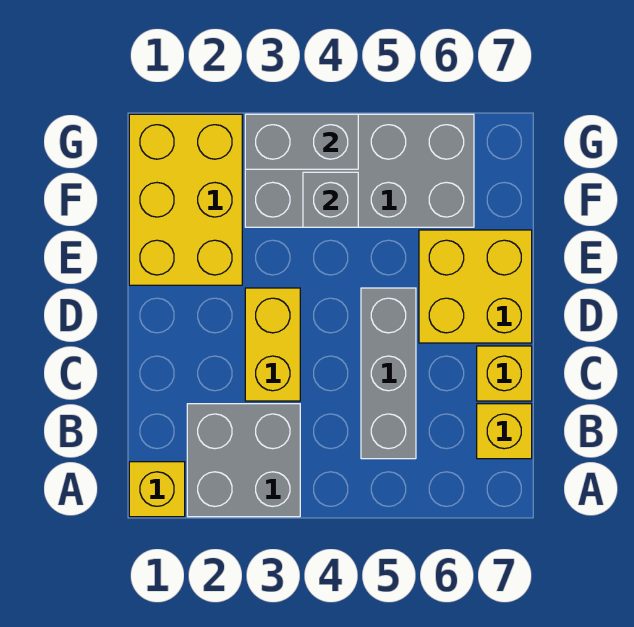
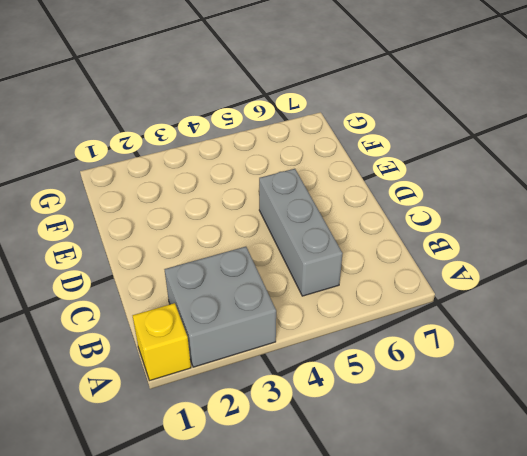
none -> yellow 1x1 brick [477,404,532,459]
none -> yellow 1x2 brick [245,288,300,401]

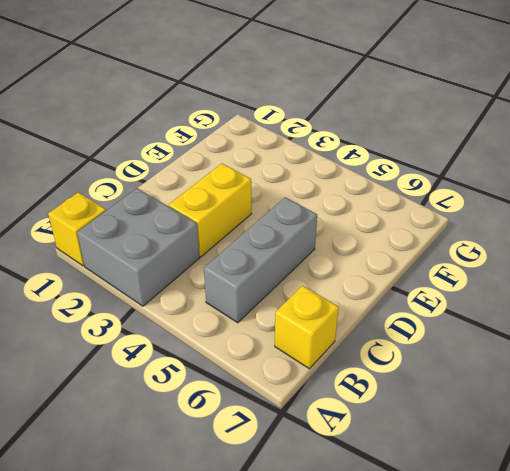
none -> yellow 1x1 brick [477,346,532,401]
none -> yellow 2x2 brick [419,230,532,343]

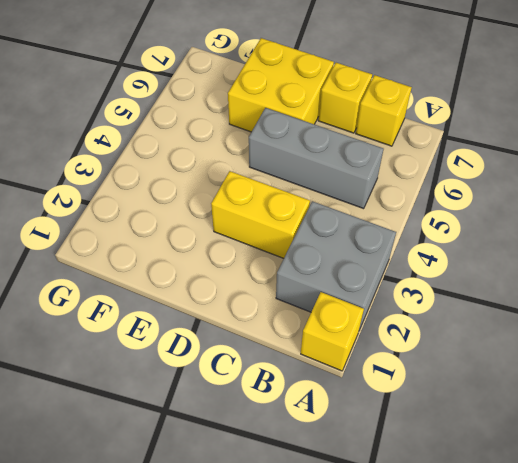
none -> yellow 2x3 brick [129,114,242,285]
none -> grey 2x4 brick [245,114,474,227]

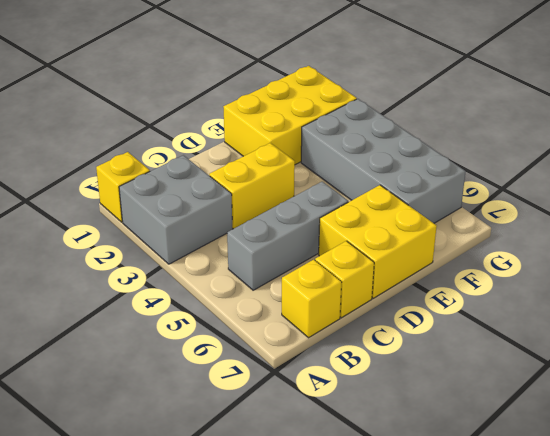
none -> grey 1x1 brick [303,172,358,227]
none -> grey 1x2 brick [245,114,358,169]

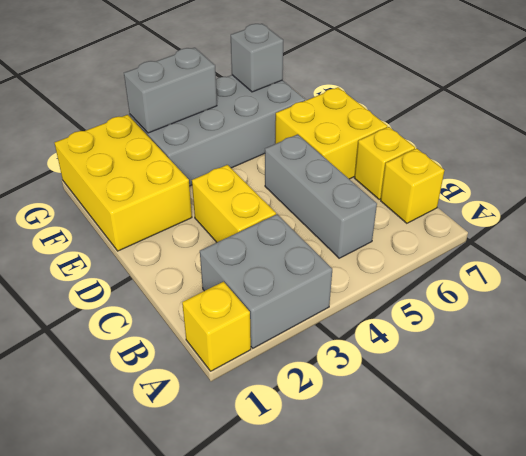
grey 1x1 brick [231,24,283,92] -> grey 1x1 brick moved to [303,172,358,227]

